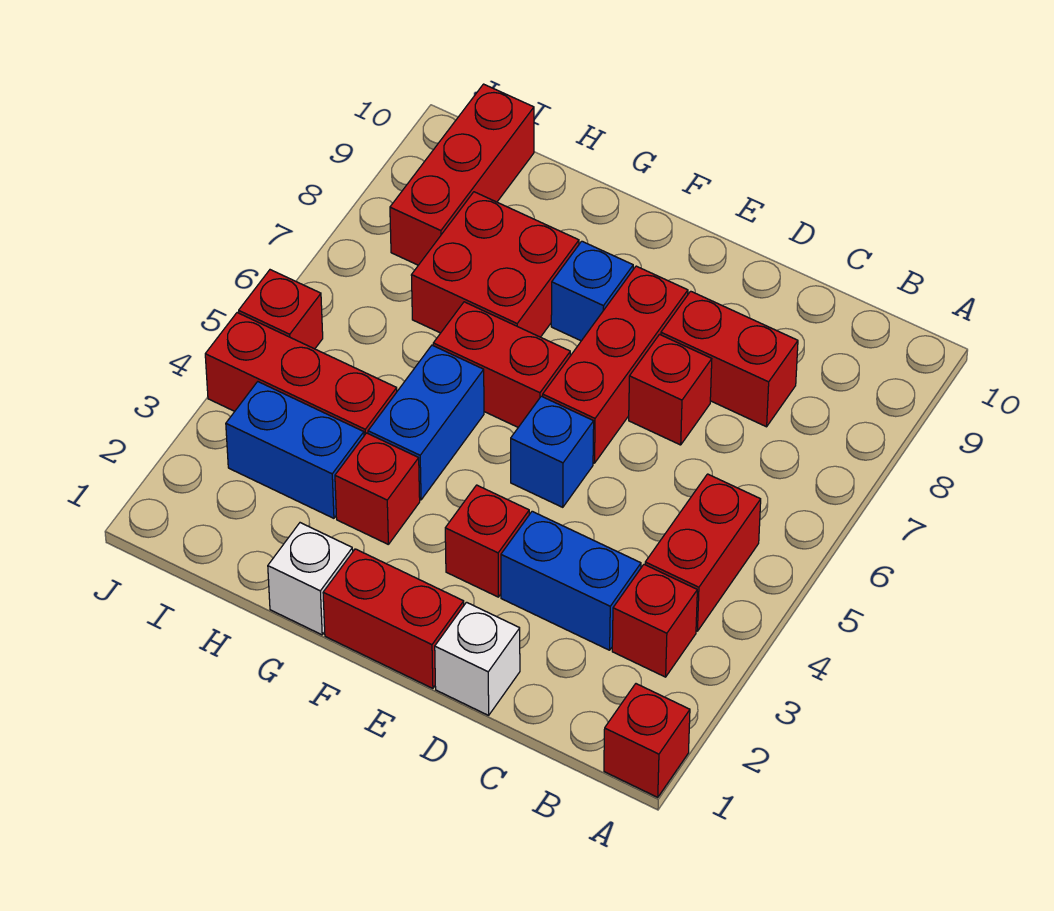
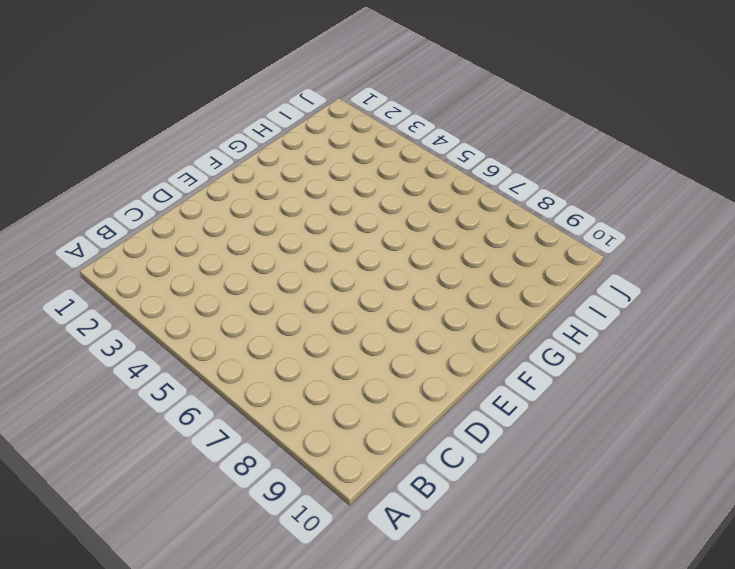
none -> red 1x1 brick [604,684,690,797]
none -> red 1x1 brick [612,565,697,677]
none -> red 1x2 brick [645,474,761,631]

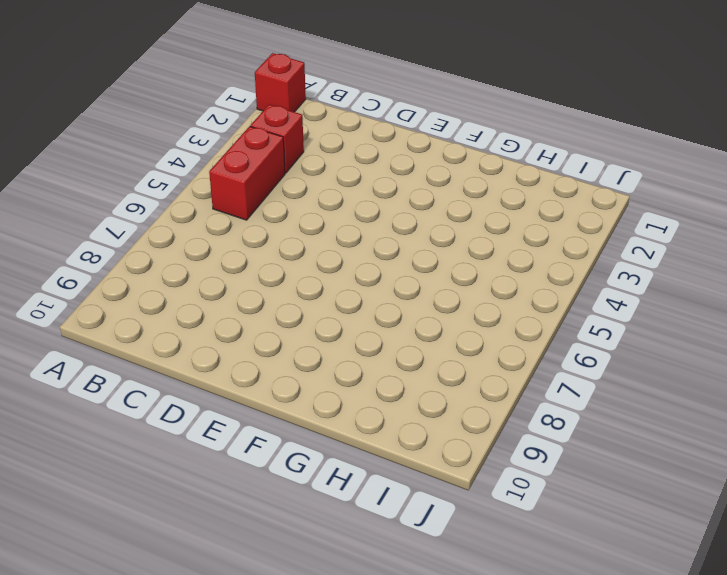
none -> blue 1x2 brick [501,511,641,650]
none -> red 1x2 brick [661,291,798,427]
none -> white 1x1 brick [435,602,520,715]

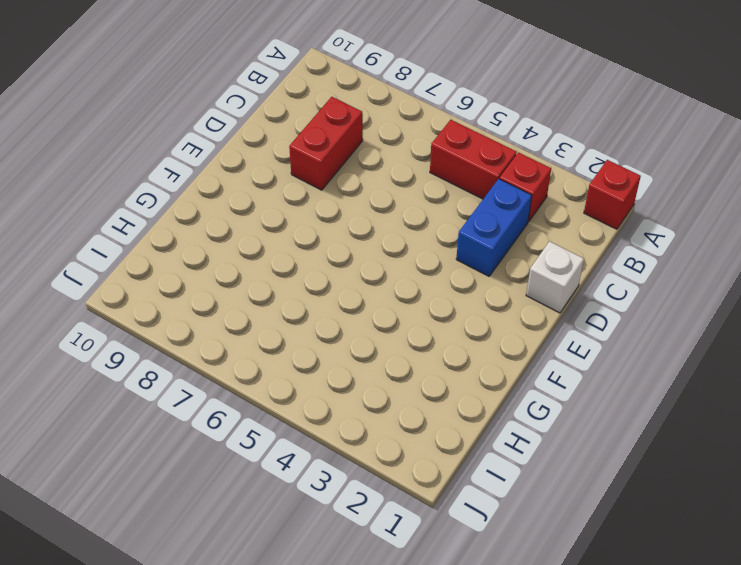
none -> red 1x1 brick [629,335,712,445]
none -> red 1x2 brick [323,549,464,688]
none -> red 1x1 brick [445,485,529,597]

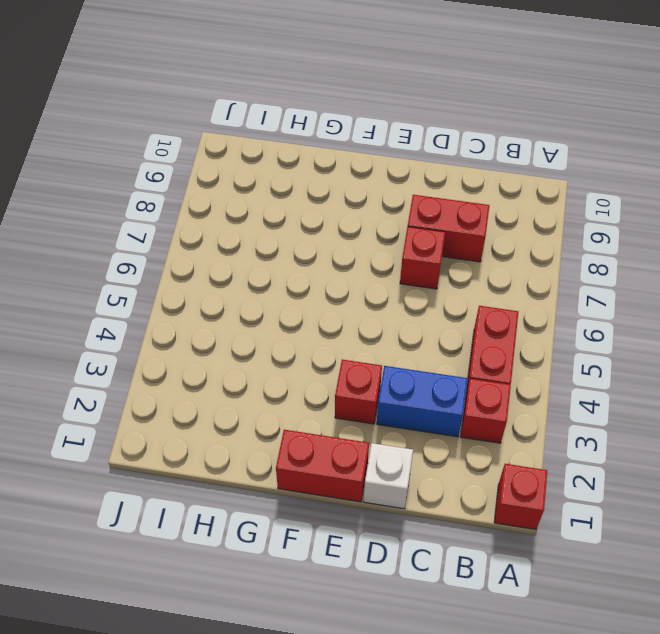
none -> blue 1x1 brick [511,396,594,507]
none -> red 1x3 brick [543,266,688,463]
none -> red 1x2 brick [433,302,570,427]

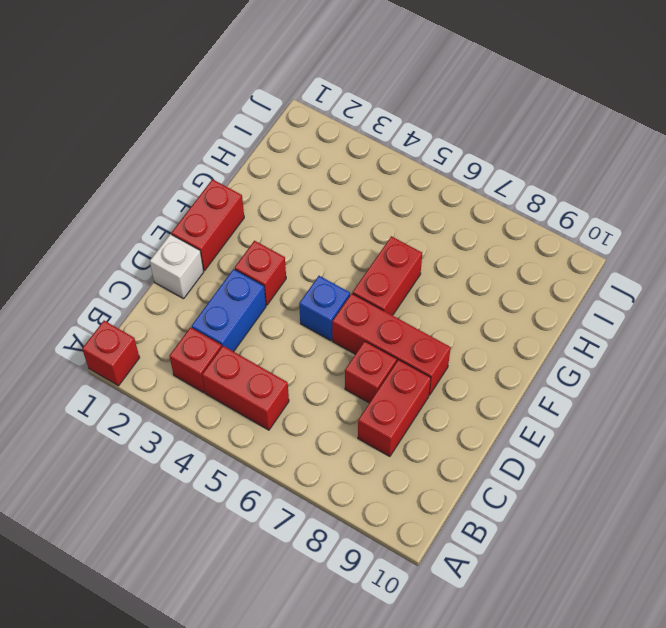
none -> blue 1x1 brick [551,241,633,341]
none -> white 1x1 brick [268,523,353,635]
none -> red 1x1 brick [335,433,420,544]

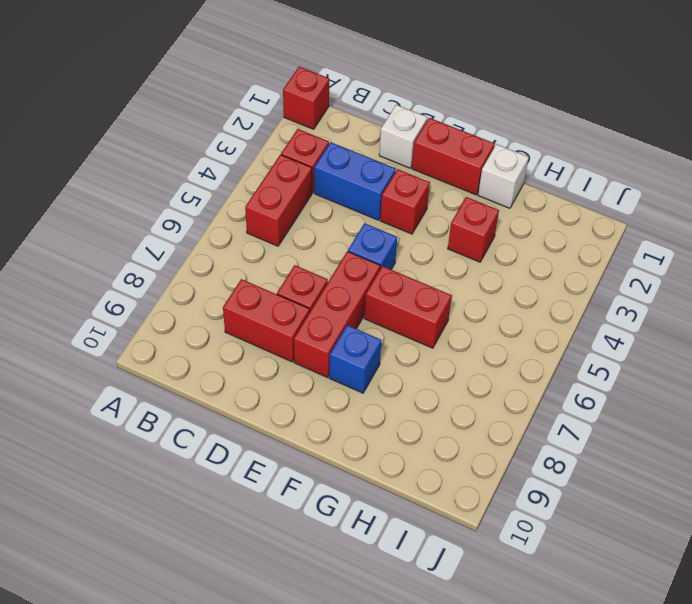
none -> blue 1x2 brick [368,345,484,500]
none -> red 2x2 brick [411,192,579,337]
none -> blue 1x2 brick [226,382,364,518]

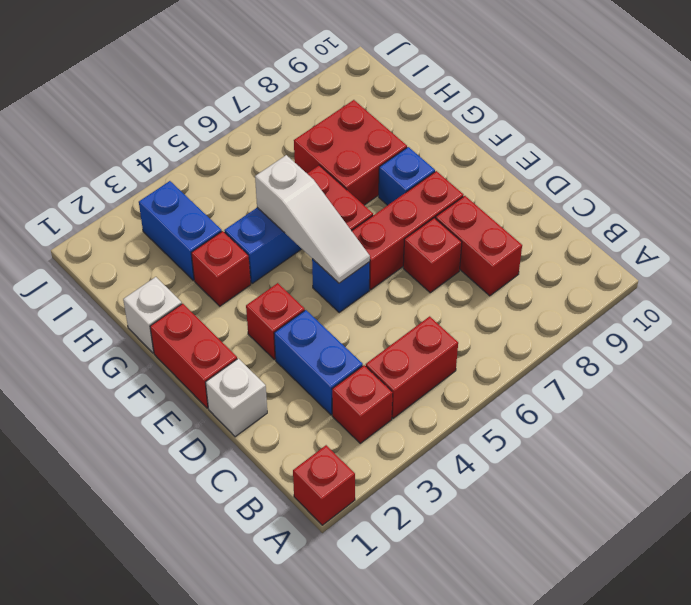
white 1x3 slope [255,155,370,283] -> none
none -> red 1x3 brick [205,313,397,435]
none -> red 1x3 brick [390,84,534,265]
none -> red 1x1 brick [239,270,323,349]

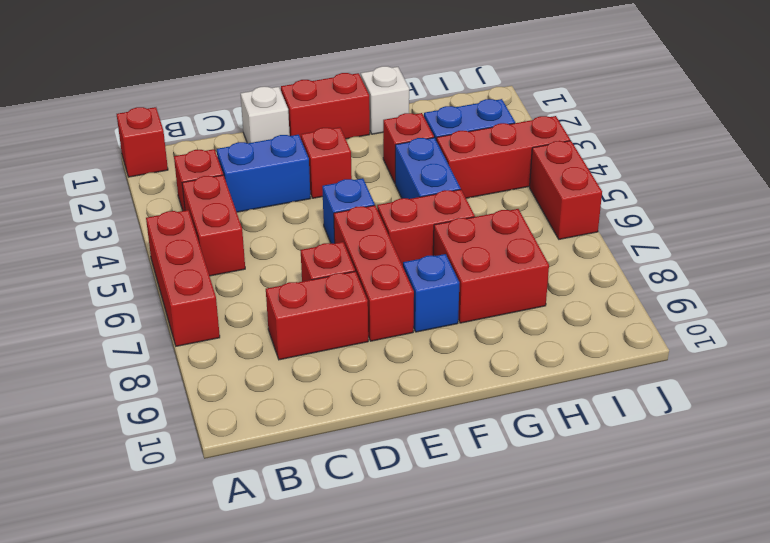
red 1x3 brick [146,210,220,346] -> red 1x3 brick moved to [390,84,534,265]
red 1x2 brick [530,141,602,239] -> red 1x1 brick [239,270,323,349]

